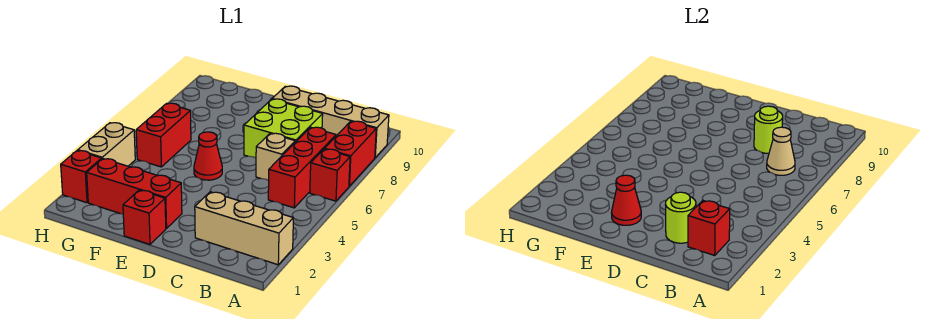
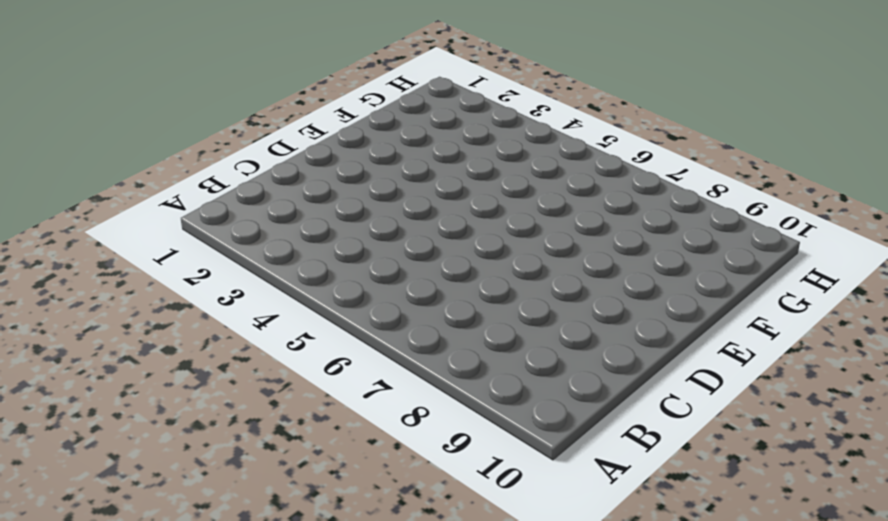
none -> tan 1x3 brick [195,192,293,265]
none -> red 1x1 brick [310,149,350,201]
none -> red 1x2 brick [325,121,376,186]

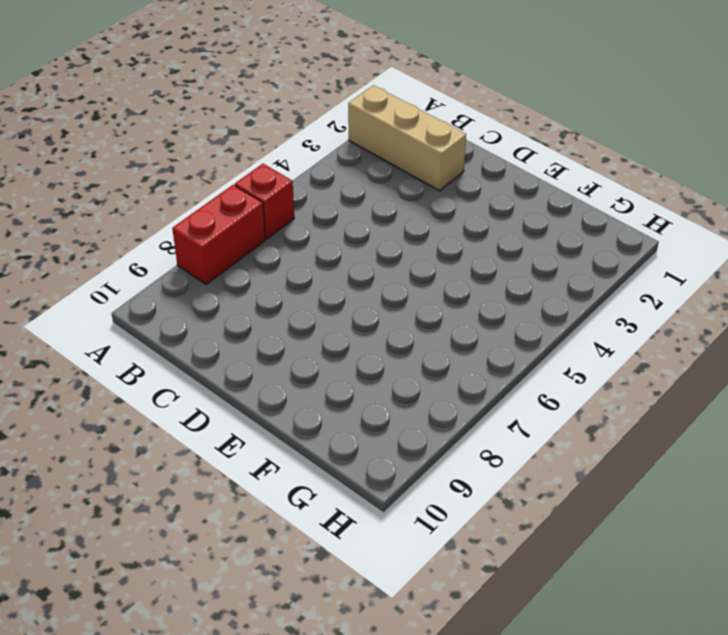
none -> tan 1x4 brick [273,86,389,157]
none -> red 1x3 brick [268,127,336,208]
none -> tan 1x1 brick [256,133,295,181]

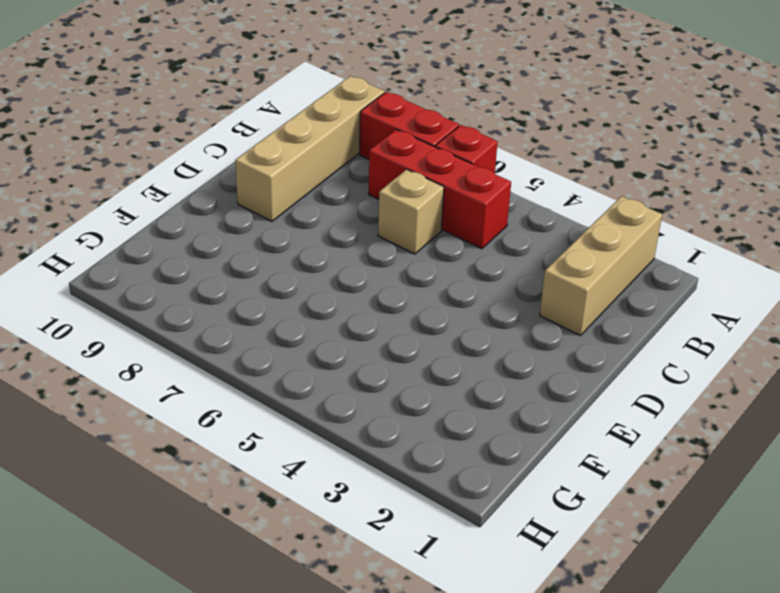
none -> lime 2x2 brick [244,99,323,158]
none -> red 1x1 brick [123,190,166,244]
none -> red 1x3 brick [87,159,182,228]

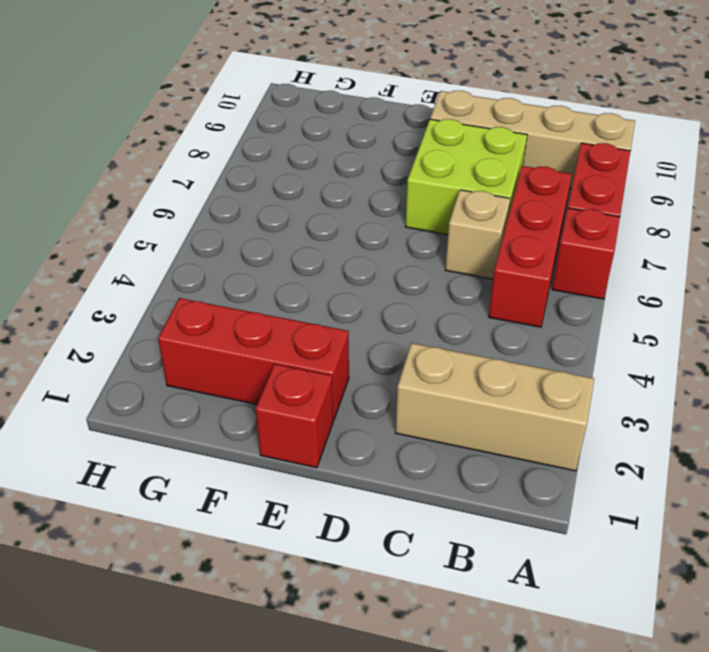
none -> red 1x1 cone [194,132,222,180]
none -> red 1x2 brick [136,103,191,167]
none -> red 1x1 brick [61,151,102,203]

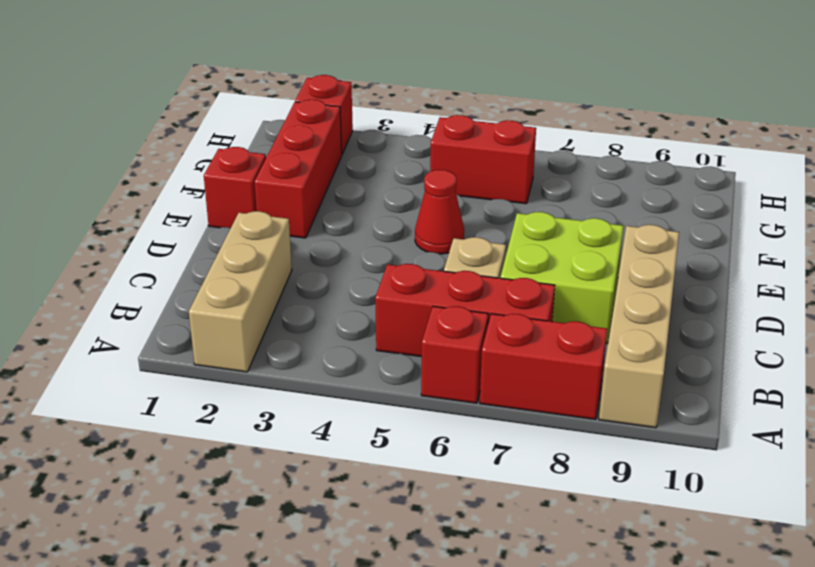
none -> tan 1x2 brick [78,123,135,166]
none -> red 1x1 brick [688,201,730,255]
none -> tan 1x1 cone [767,127,795,175]

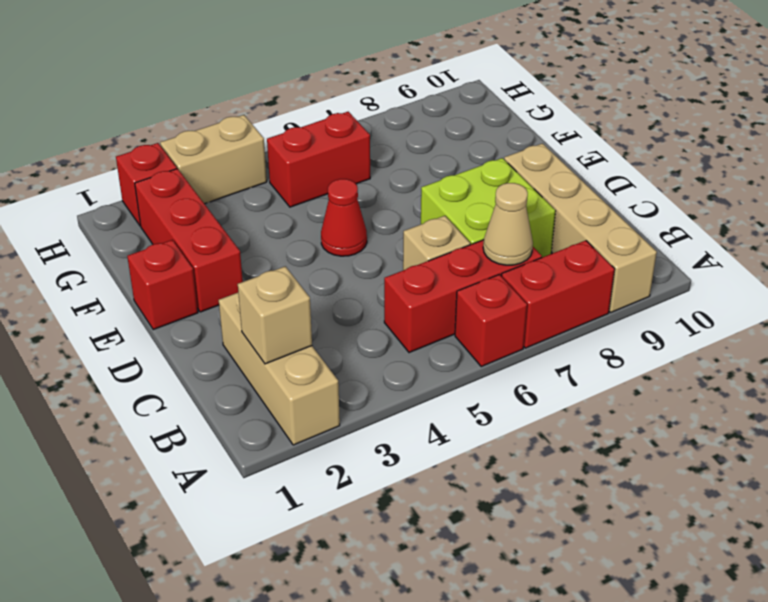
tan 1x1 brick [238,266,312,364] -> red 1x1 brick [688,201,730,255]
none -> lime 1x1 round brick [666,192,696,243]
none -> lime 1x1 round brick [754,106,783,153]
none -> red 1x1 cone [612,175,641,225]

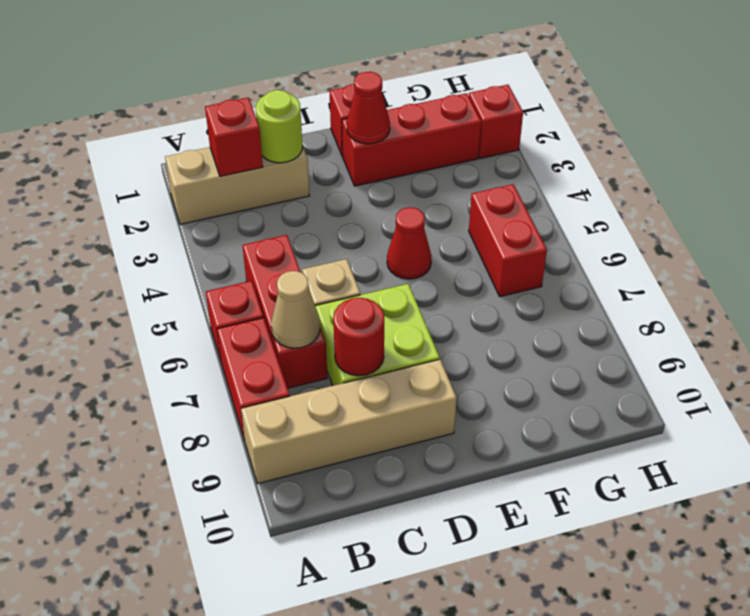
red 1x1 round brick [333,298,384,376] -> lime 1x1 round brick [754,106,783,153]
none -> tan 1x2 brick [78,123,135,166]

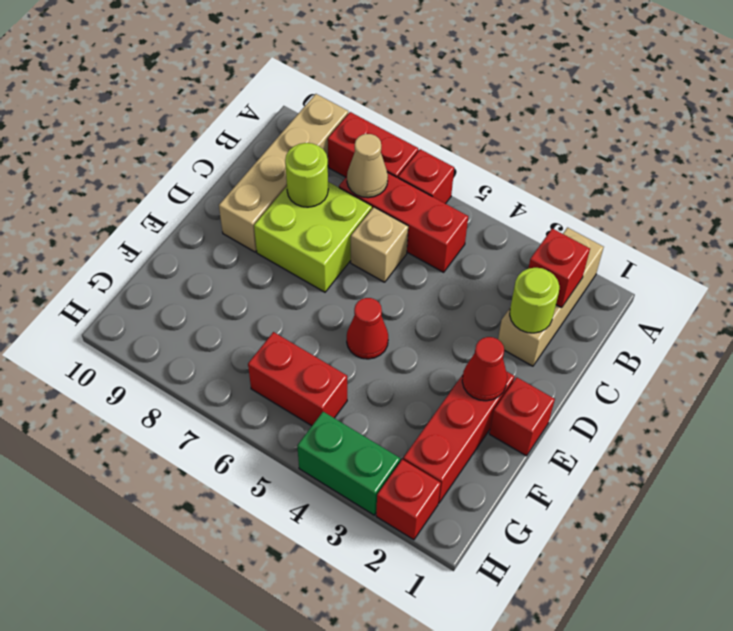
green 1x2 brick [297,412,400,515] -> tan 1x2 brick [78,123,135,166]

